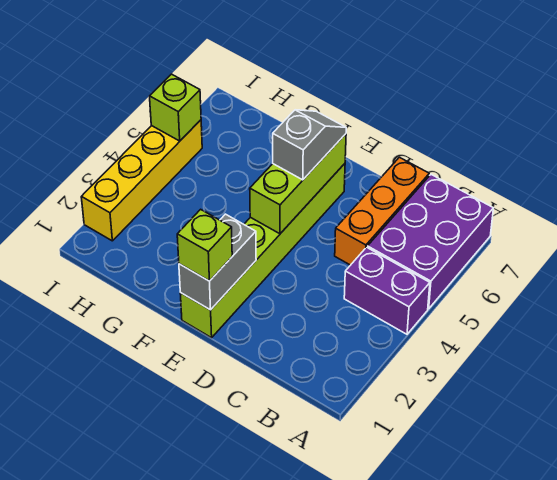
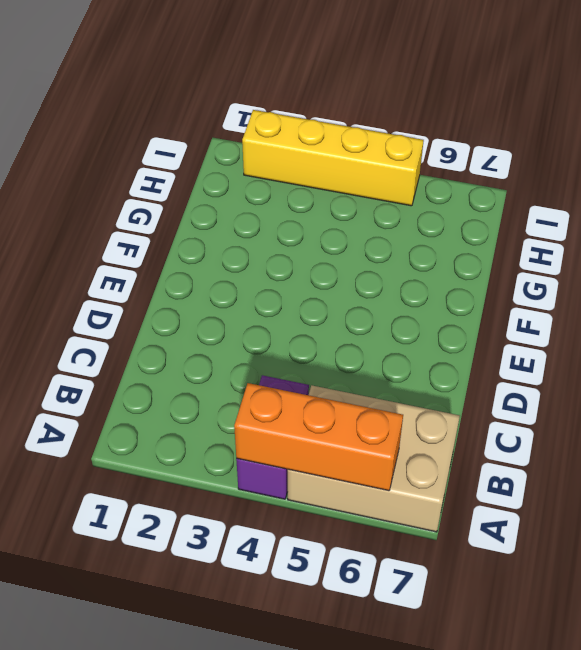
orange 1x3 brick [234,383,403,491] -> orange 1x3 brick moved to [335,157,429,265]
tan 2x3 brick [288,385,460,532] -> purple 2x3 brick [367,174,493,309]
none -> lime 1x6 brick [180,164,345,338]
none -> grey 1x2 brick [179,214,256,310]

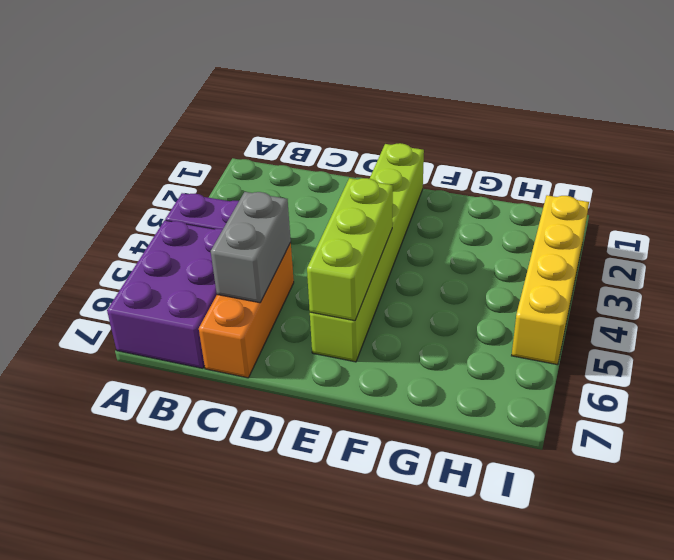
grey 1x2 brick [211,192,291,303] -> grey 1x2 brick moved to [179,214,256,310]
none -> lime 1x1 brick [150,74,201,141]
none -> lime 1x1 brick [177,209,232,281]

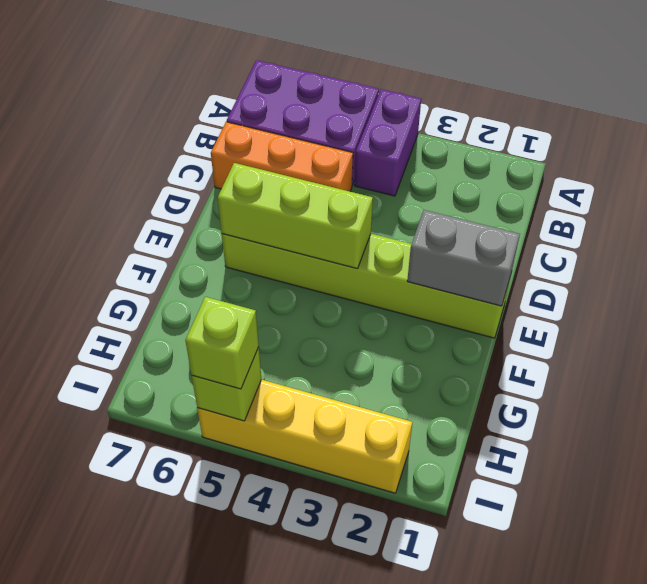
lime 1x1 brick [185,297,259,389] -> lime 1x1 brick moved to [177,209,232,281]
none -> grey 1x2 slope [273,110,346,180]

